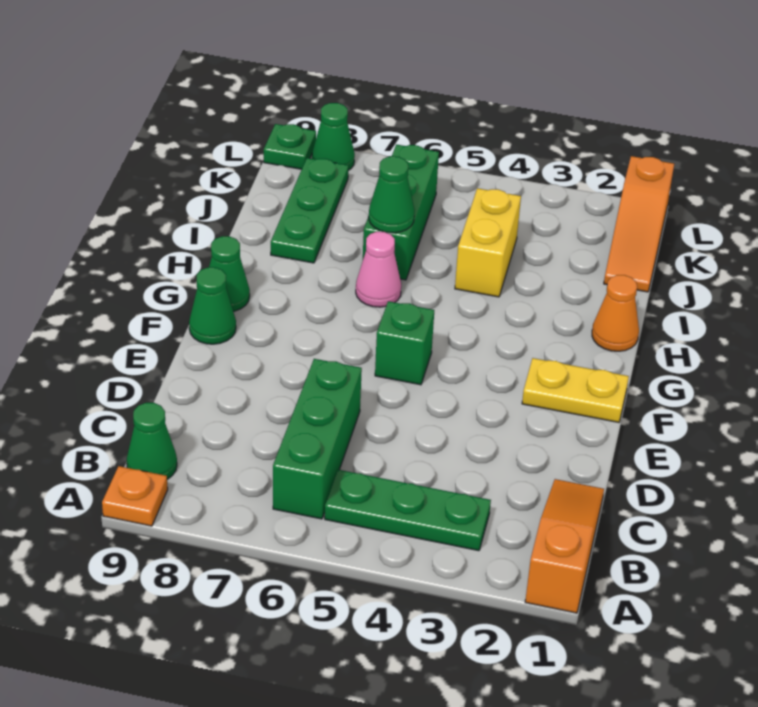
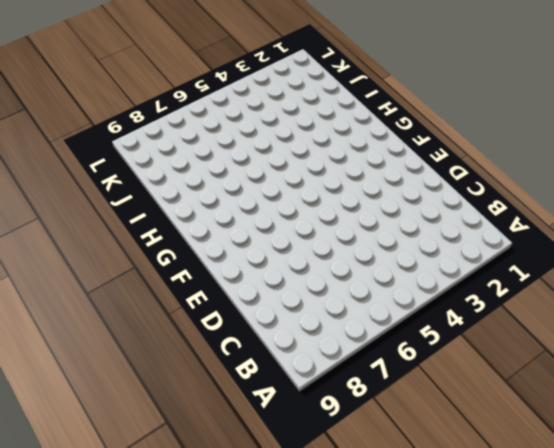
none -> orange 1x3 slope [525,479,604,613]
none -> orange 1x1 plate [102,466,168,526]
none -> green 1x3 plate [325,470,491,551]

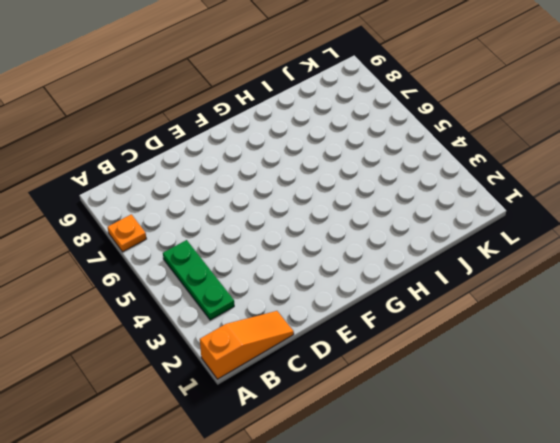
orange 1x1 plate [108,214,146,252] -> orange 1x1 plate moved to [102,466,168,526]
none -> green 1x3 brick [273,359,362,519]
none -> green 1x1 cone [127,403,177,479]
none -> yellow 1x2 plate [522,358,629,422]

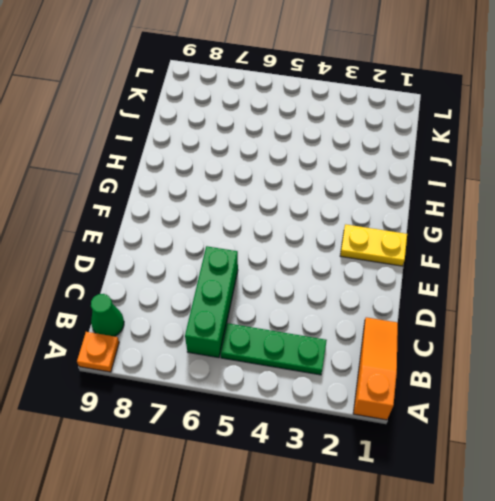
none -> green 1x1 brick [375,301,434,385]
none -> green 1x1 cone [189,267,236,344]
none -> green 1x1 cone [209,236,250,312]

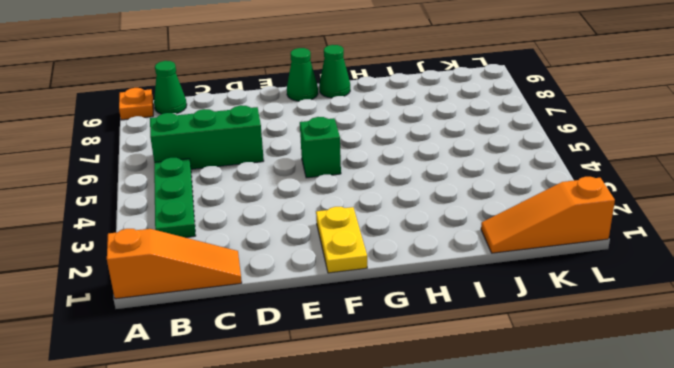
none -> orange 1x1 cone [592,275,639,351]
none -> pink 1x1 cone [356,232,401,307]
none -> yellow 1x2 brick [455,188,521,297]

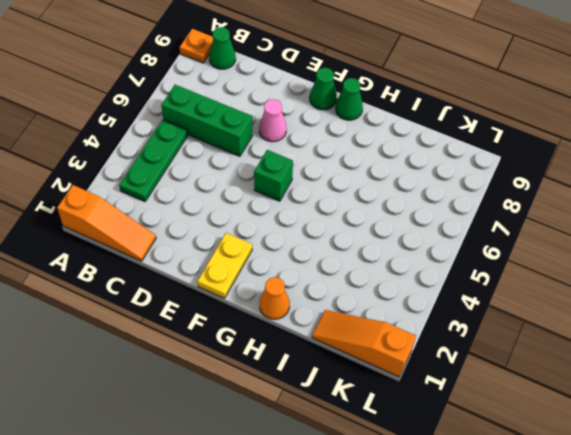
pink 1x1 cone [259,99,286,142] -> pink 1x1 cone moved to [356,232,401,307]
none -> yellow 1x2 brick [455,188,521,297]
none -> green 1x3 brick [363,144,439,280]
none -> green 1x3 plate [271,158,348,263]

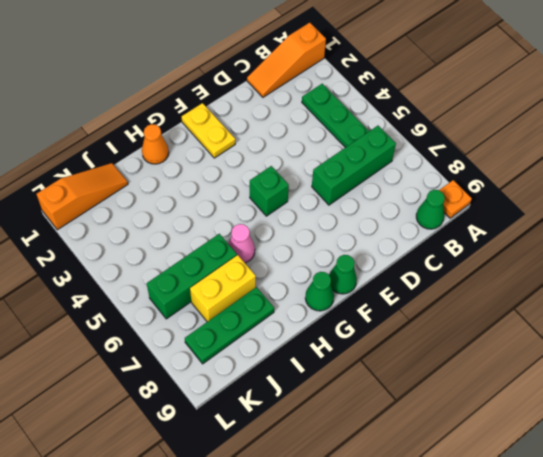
yellow 1x2 brick [190,255,256,322] -> yellow 1x2 brick moved to [455,188,521,297]
none -> green 1x1 cone [312,103,355,170]
none -> green 1x1 plate [264,124,316,169]
none -> green 1x1 cone [369,156,415,233]

